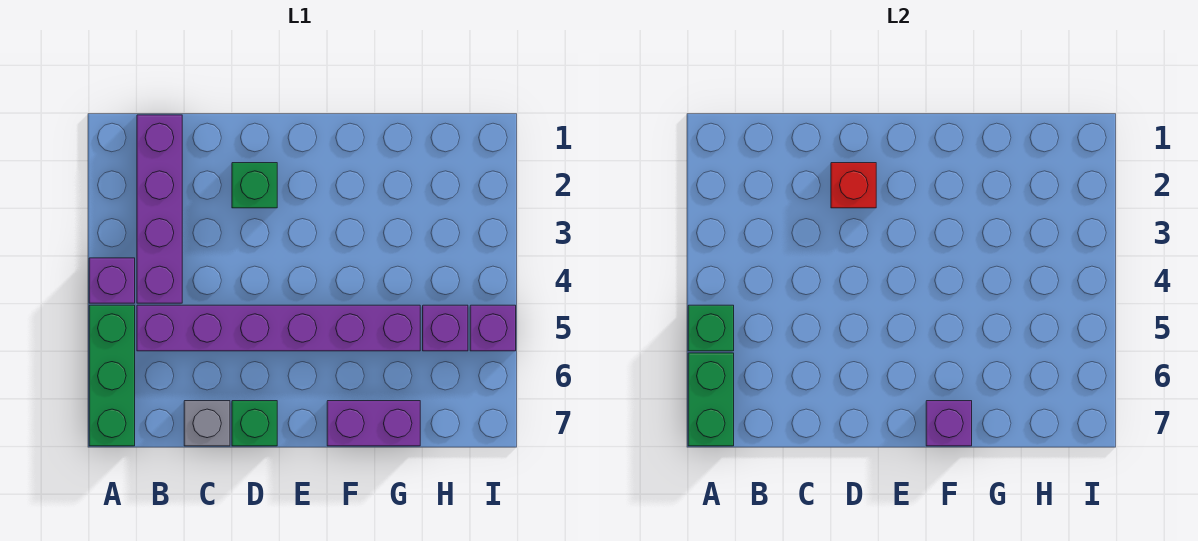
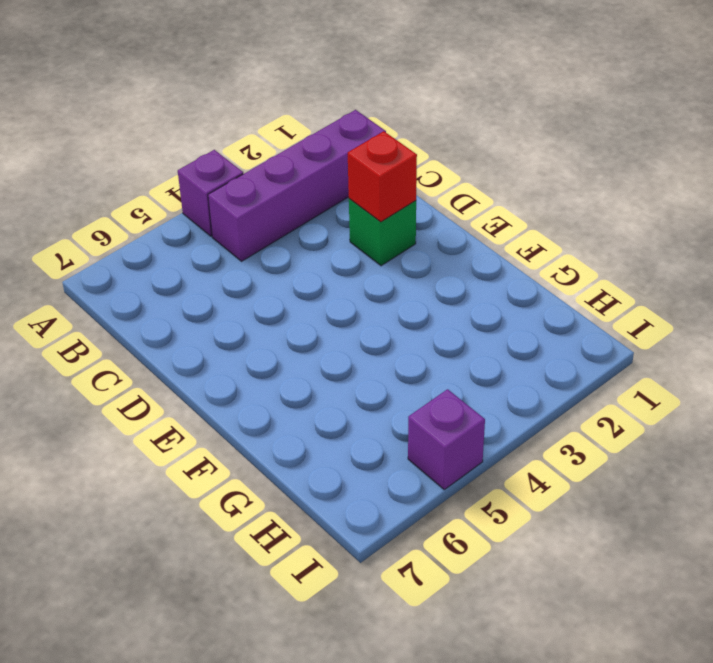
none -> green 1x3 brick [89,305,135,446]
none -> purple 1x6 brick [137,305,420,351]
none -> grey 1x1 brick [184,401,230,446]

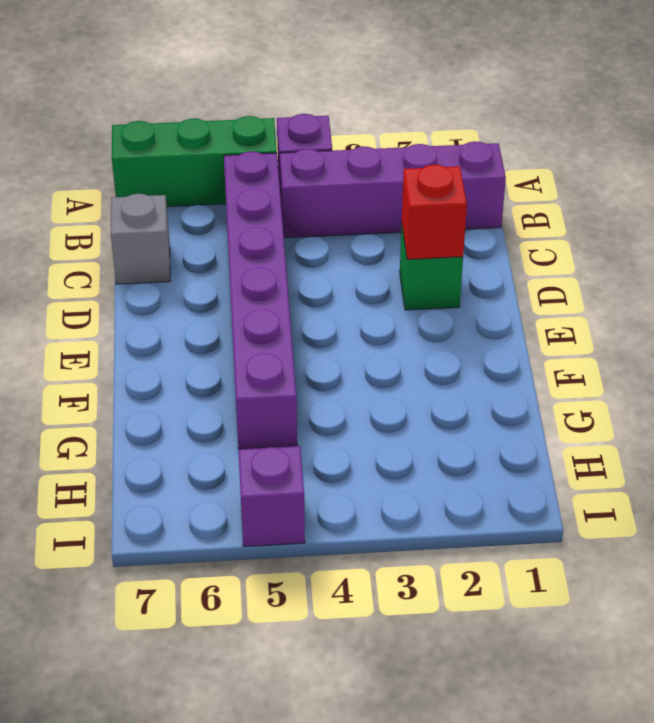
none -> green 1x1 brick [232,401,277,446]
none -> purple 1x2 brick [327,401,420,446]
none -> purple 1x1 brick [423,305,468,351]

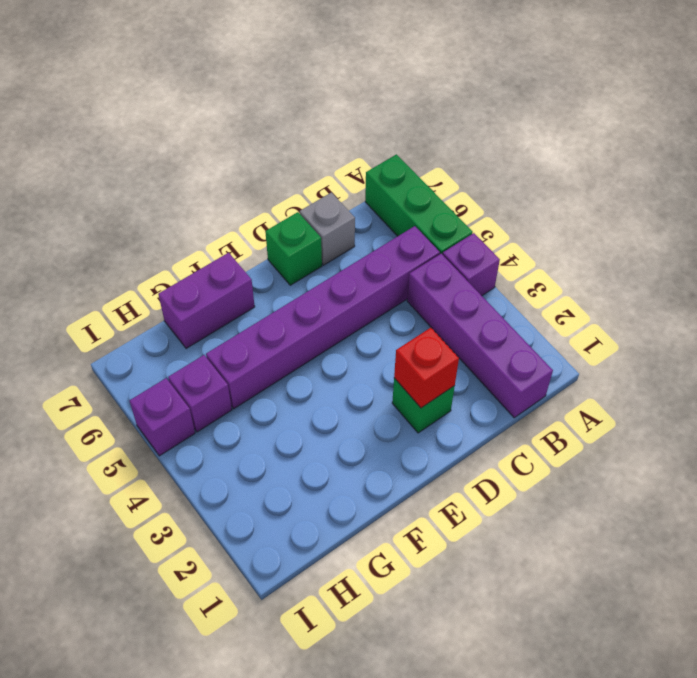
none -> green 1x1 brick [688,305,734,351]
none -> green 1x2 brick [688,353,734,446]
none -> purple 1x1 brick [926,401,972,446]

